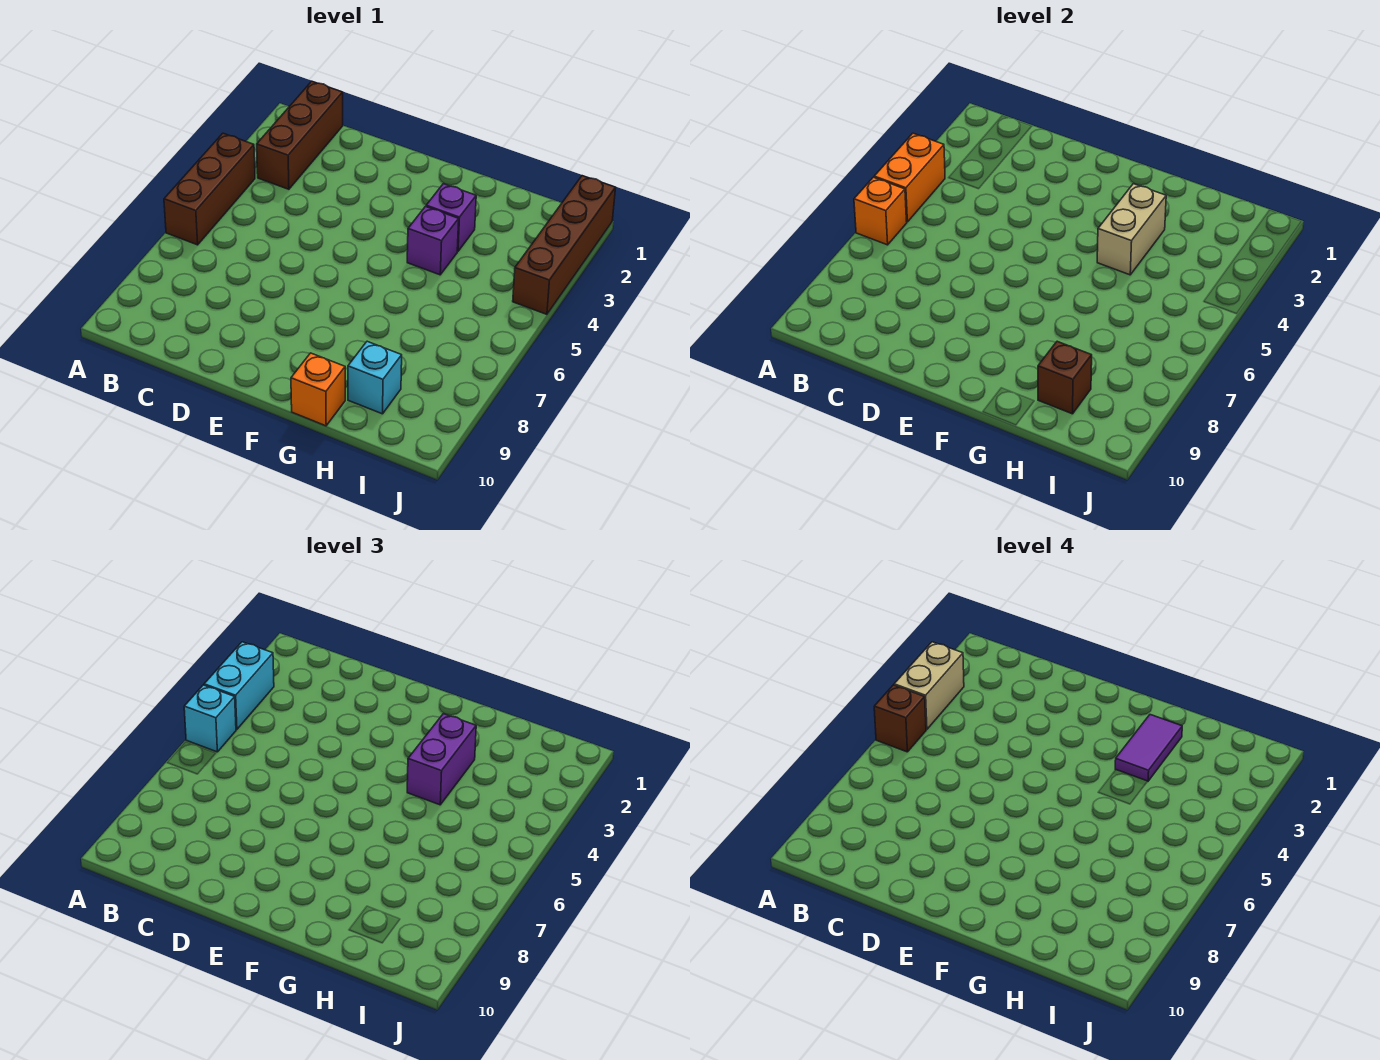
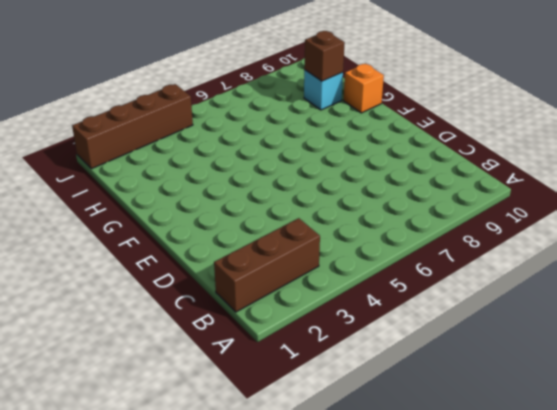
none -> brown 1x3 brick [164,133,255,245]
none -> purple 1x1 brick [426,184,476,251]
none -> purple 1x1 brick [407,207,459,275]

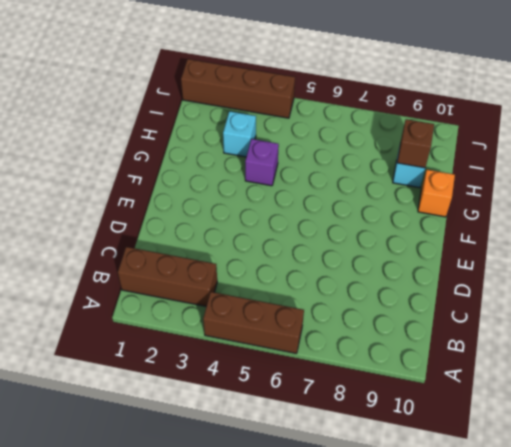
cyan 1x1 brick [223,111,256,157] -> cyan 1x1 brick moved to [184,685,236,752]
none -> purple 1x1 brick [426,184,476,251]
none -> orange 1x2 brick [874,133,945,222]
none -> orange 1x1 brick [854,177,907,245]

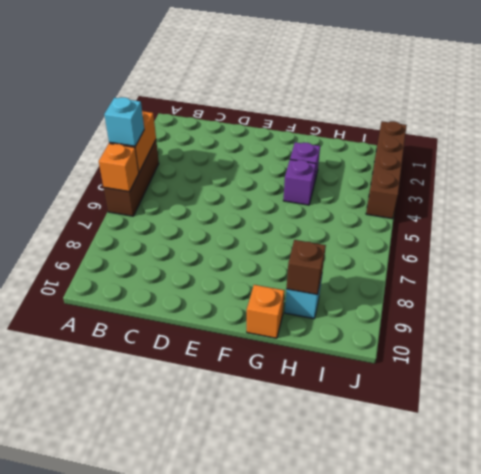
none -> brown 1x3 brick [257,81,343,189]
none -> tan 1x2 brick [1097,184,1166,275]
none -> cyan 1x2 brick [204,642,274,729]

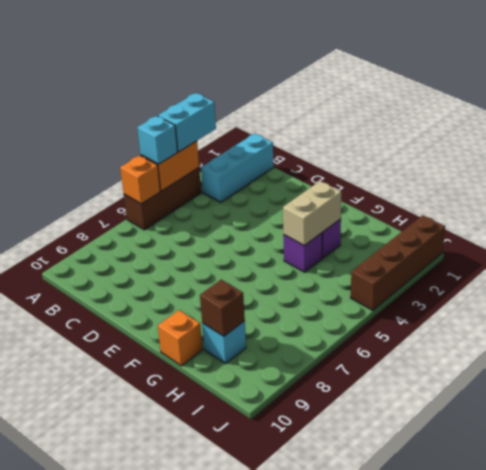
cyan 1x3 brick [201,133,274,202] -> brown 1x3 brick [257,81,343,189]
none -> purple 1x2 brick [407,714,476,805]
none -> tan 1x2 brick [894,642,964,729]
none -> brown 1x1 brick [874,685,926,752]

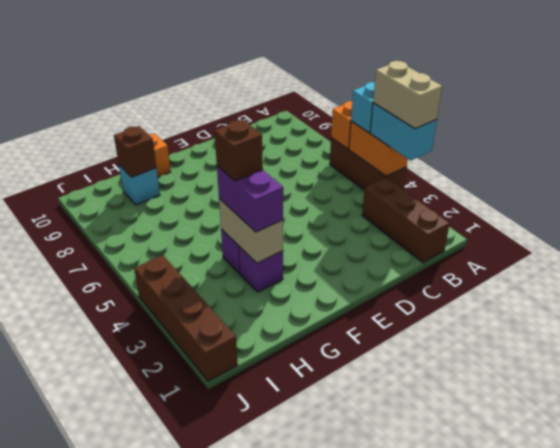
brown 1x1 brick [215,120,263,181] -> brown 1x1 brick moved to [874,685,926,752]
none -> purple 1x2 tile [1115,715,1182,781]

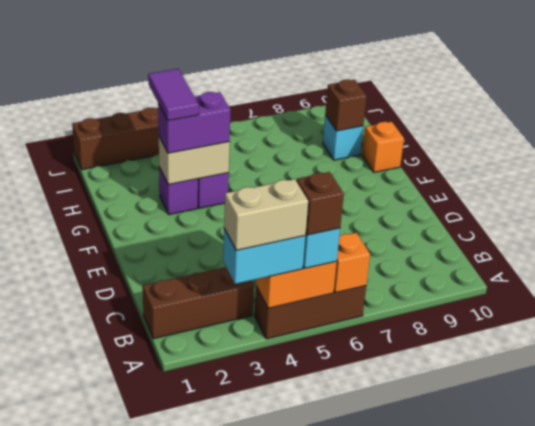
purple 1x2 tile [148,69,199,121] -> purple 1x2 tile turned to [1115,715,1182,781]

